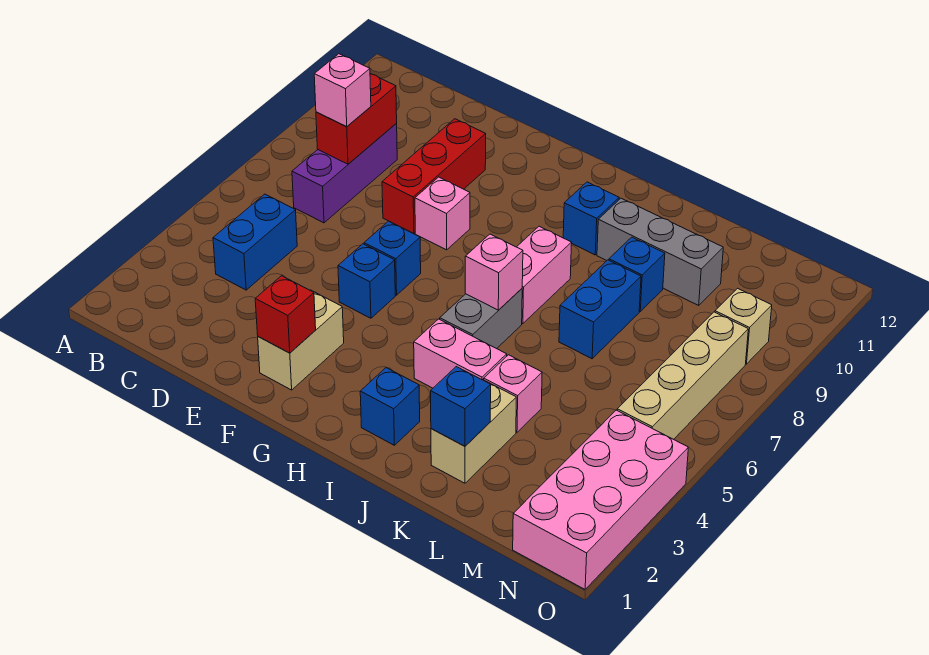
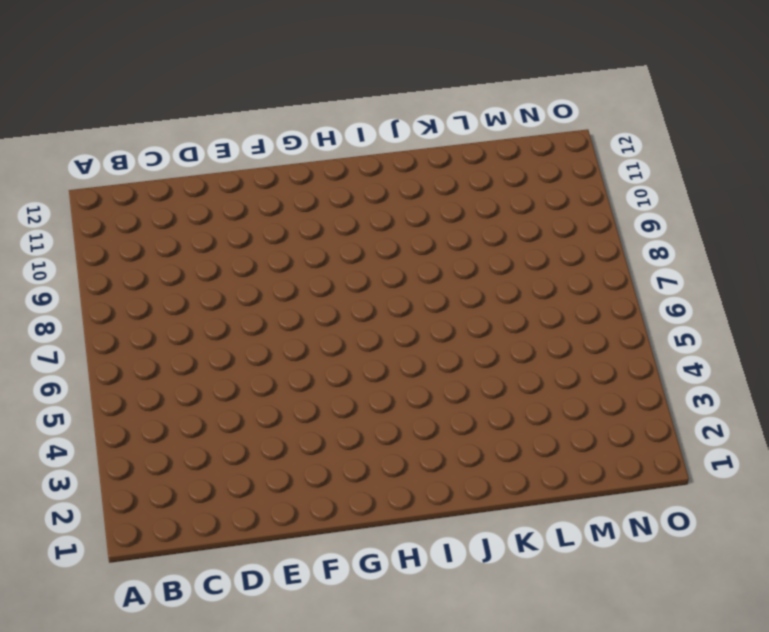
none -> blue 1x2 brick [213,194,297,290]
none -> purple 1x3 brick [292,124,397,223]
none -> red 1x3 brick [382,119,486,234]

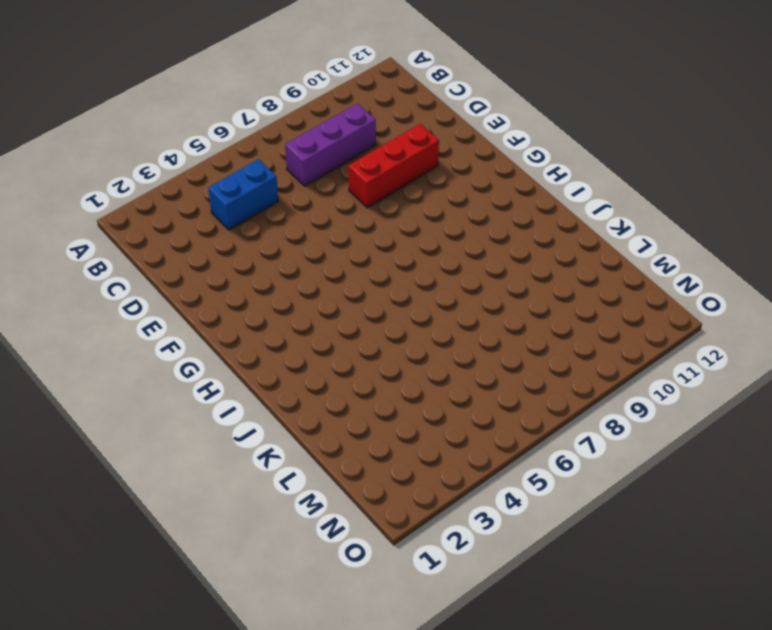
none -> tan 1x2 brick [258,290,344,390]
none -> blue 1x1 brick [338,244,395,318]
none -> blue 1x1 brick [364,221,421,295]

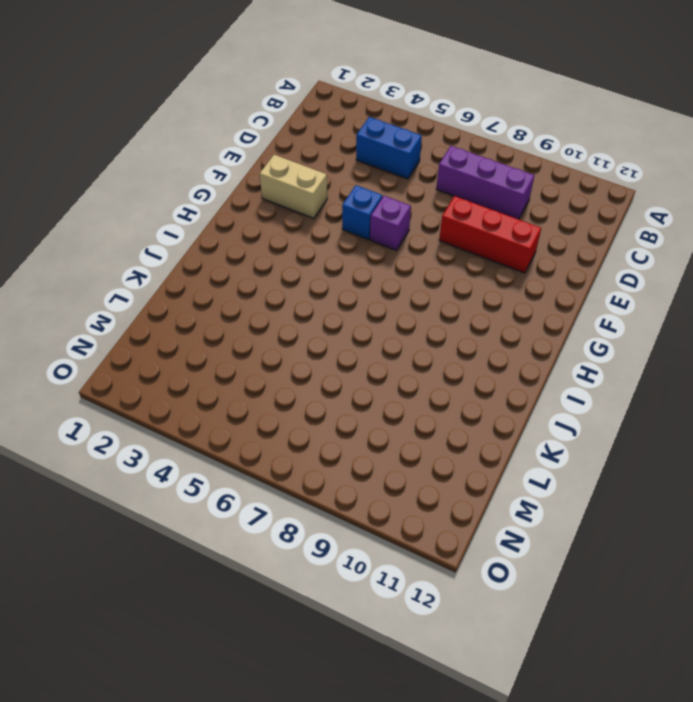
purple 1x1 brick [370,196,411,250] -> blue 1x1 brick [364,221,421,295]
none -> pink 1x1 brick [415,177,470,250]
none -> blue 1x1 brick [360,368,420,445]
none -> pink 1x2 brick [414,319,507,388]

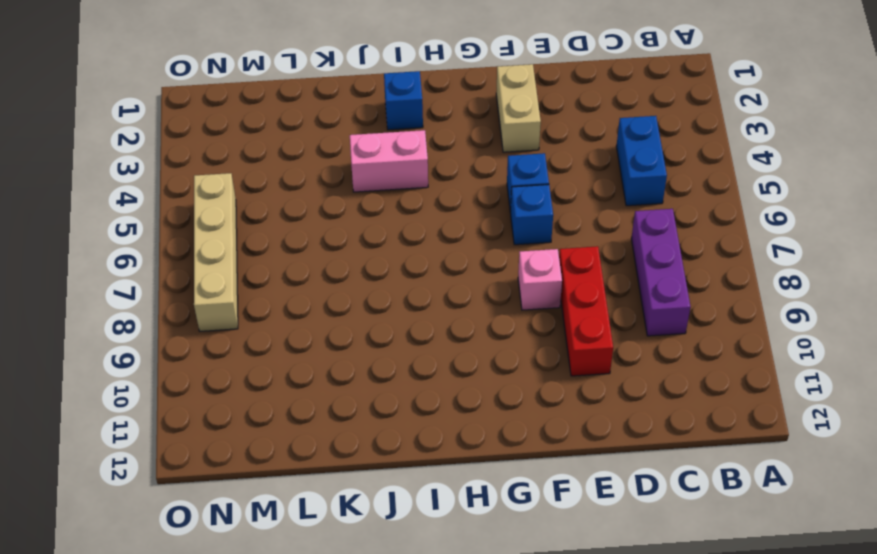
none -> grey 1x2 brick [440,289,522,349]
none -> pink 1x2 brick [517,226,572,324]
none -> blue 1x1 brick [563,182,619,255]

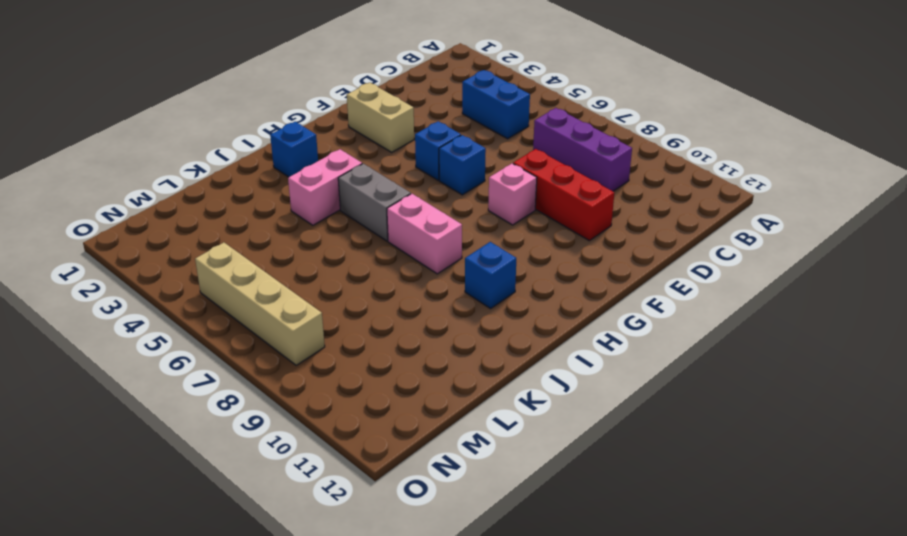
none -> grey 1x3 brick [597,198,723,305]
none -> tan 1x2 brick [431,380,516,483]
none -> pink 1x1 brick [484,355,542,432]

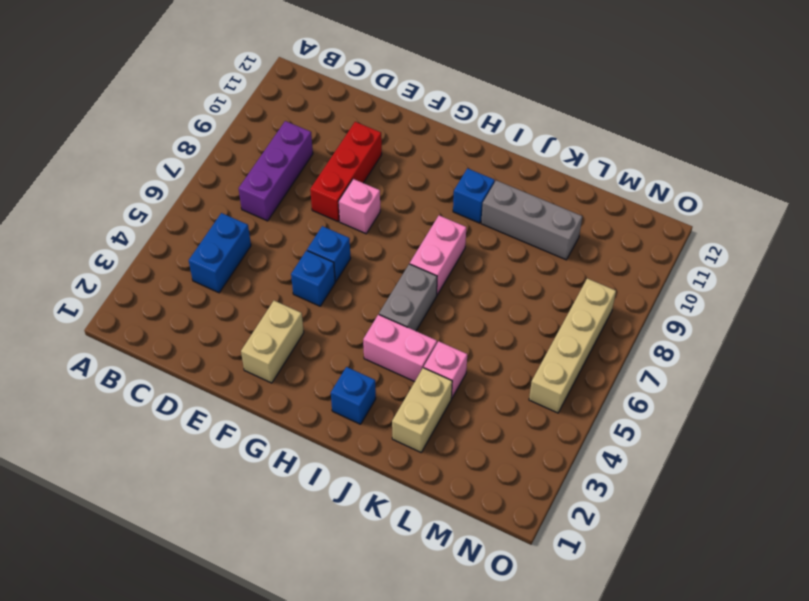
none -> blue 1x2 brick [559,260,641,359]
none -> blue 1x1 brick [609,237,665,311]
none -> pink 2x4 brick [513,410,688,589]

